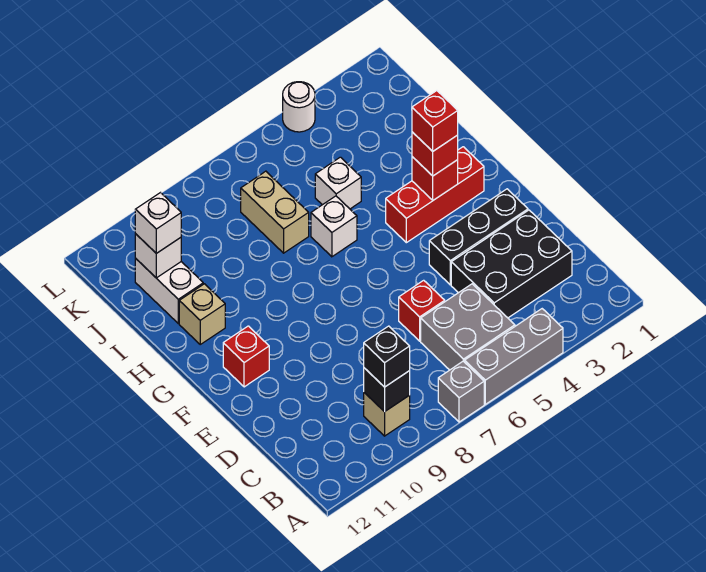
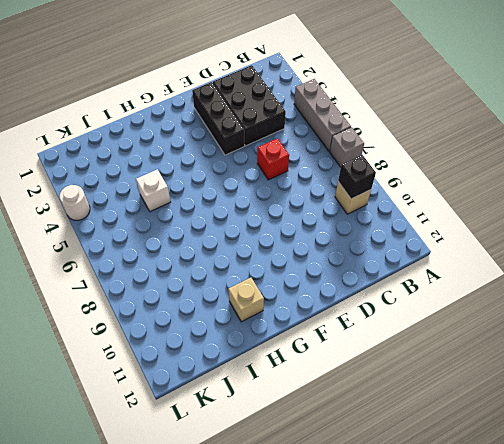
none -> grey 2x2 brick [421,284,515,370]
none -> red 1x1 brick [223,326,269,387]
none -> red 1x3 brick [386,147,484,243]

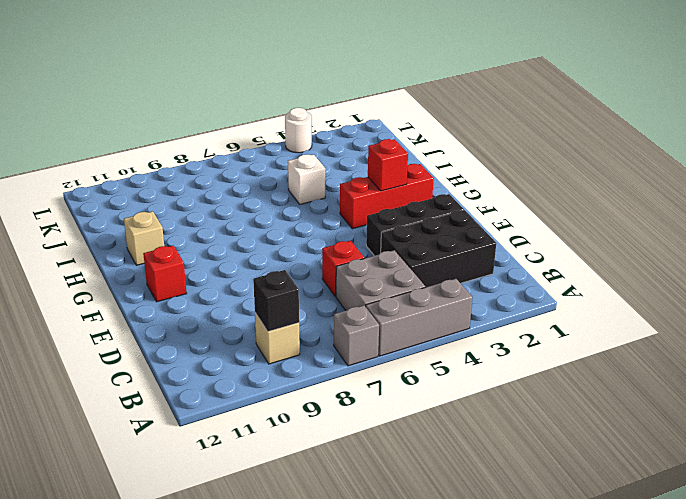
none -> white 1x1 brick [311,196,357,257]
none -> tan 1x2 brick [241,171,309,253]
none -> white 1x2 brick [135,259,203,323]

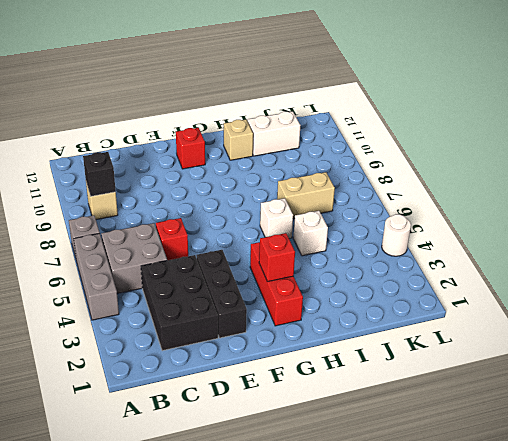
none -> white 1x1 brick [135,234,181,278]
none -> black 1x1 brick [364,326,410,387]
none -> red 1x1 brick [412,132,458,176]

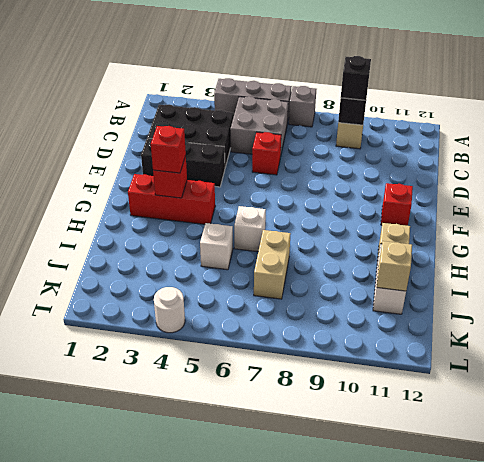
tan 1x1 brick [377,241,412,291] -> white 1x1 brick [135,234,181,278]
none -> white 1x1 brick [135,193,181,253]
none -> red 1x1 brick [412,91,458,151]

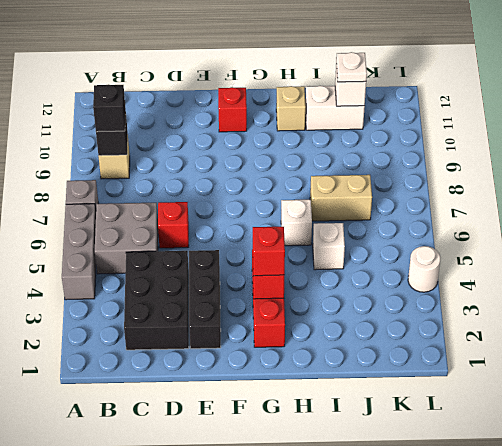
white 1x1 plate [336,52,367,82] -> white 1x1 brick [135,193,181,253]
none -> red 1x1 brick [412,91,458,151]

